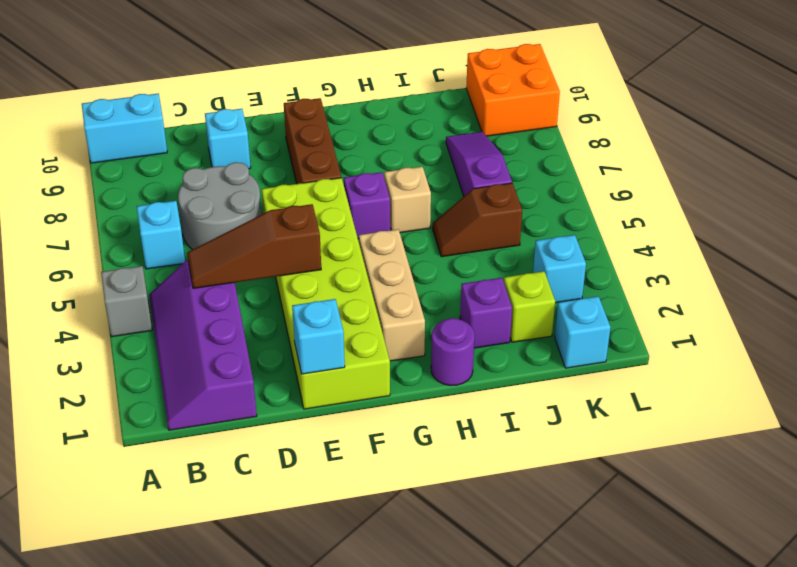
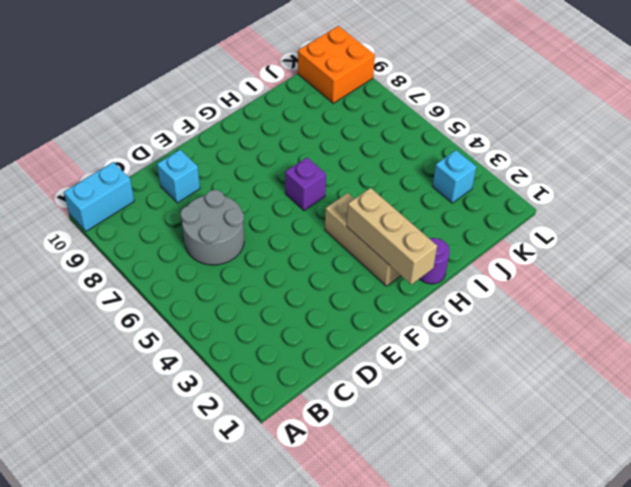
tan 1x3 brick [347,188,437,285] -> none
none -> grey 1x1 brick [101,266,152,337]
none -> purple 2x4 slope [149,259,257,430]
none -> cyan 1x1 brick [136,201,185,269]

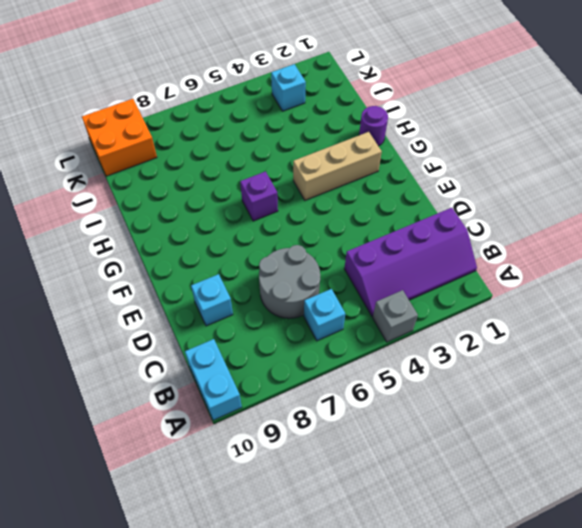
none -> lime 2x6 brick [262,178,390,409]
none -> brown 1x3 brick [284,98,341,184]
none -> tan 1x1 brick [384,167,431,233]

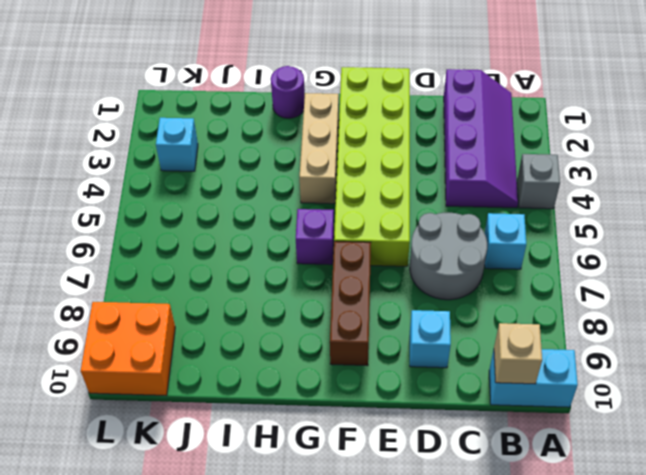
tan 1x1 brick [494,323,542,384] -> tan 1x1 brick moved to [384,167,431,233]
none -> purple 1x1 brick [460,278,512,348]
none -> brown 1x2 slope [433,183,522,257]
none -> lime 1x1 brick [504,271,555,342]

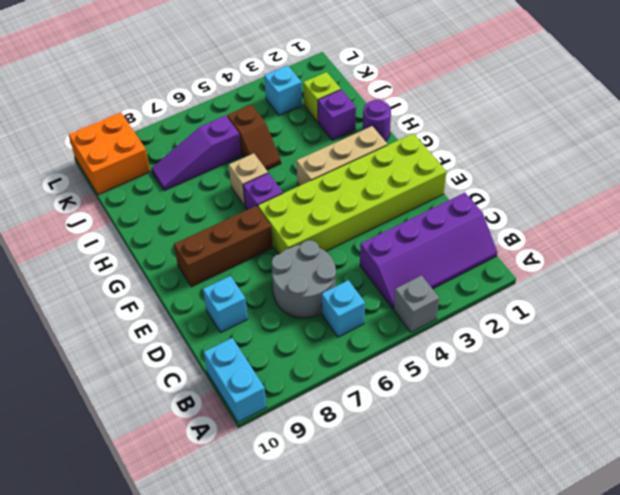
none -> cyan 1x1 brick [555,296,611,368]
none -> brown 1x3 slope [187,204,321,288]
none -> cyan 1x1 brick [292,299,345,374]

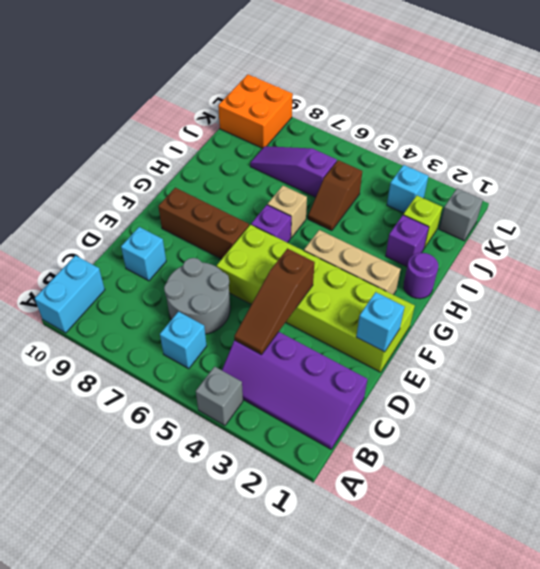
grey 1x1 brick [439,188,483,241] -> cyan 1x1 brick [555,296,611,368]

